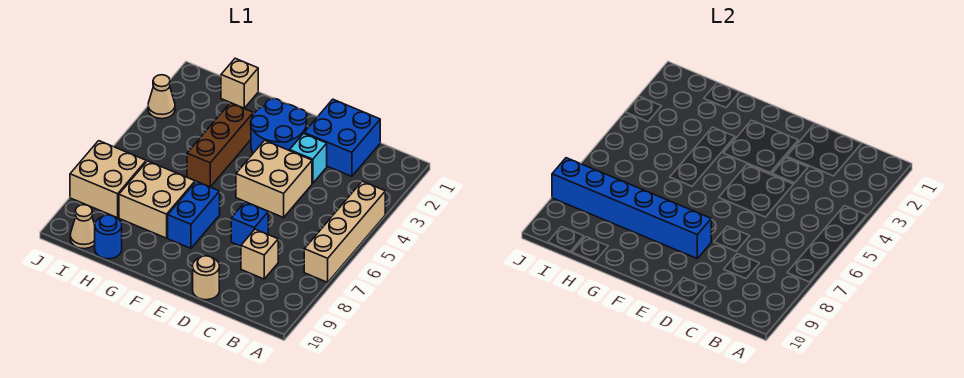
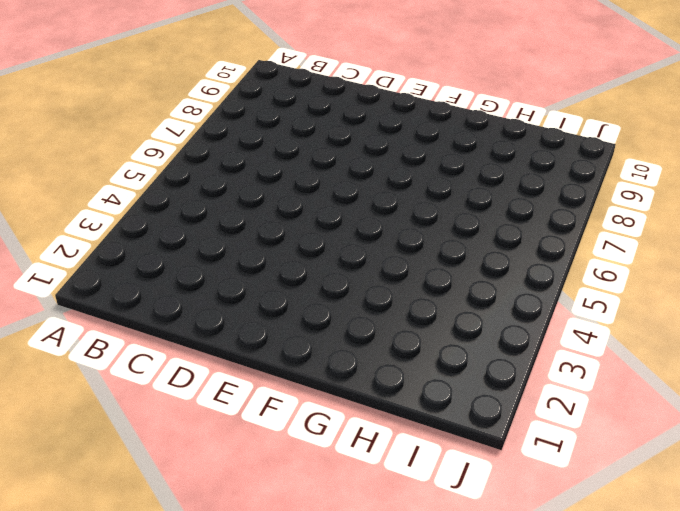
none -> tan 1x4 brick [304,181,385,282]
none -> blue 2x2 brick [304,99,380,176]
none -> tan 1x1 brick [241,229,278,279]

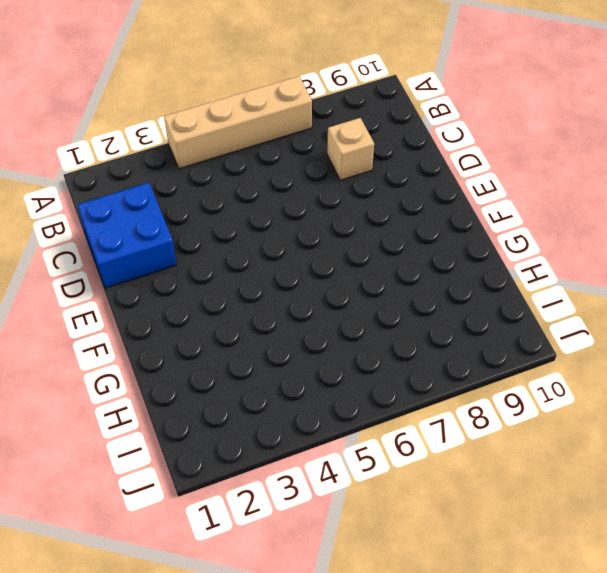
none -> cyan 1x1 brick [290,133,327,183]
none -> tan 2x2 brick [236,140,312,218]
none -> blue 1x1 brick [231,202,268,246]

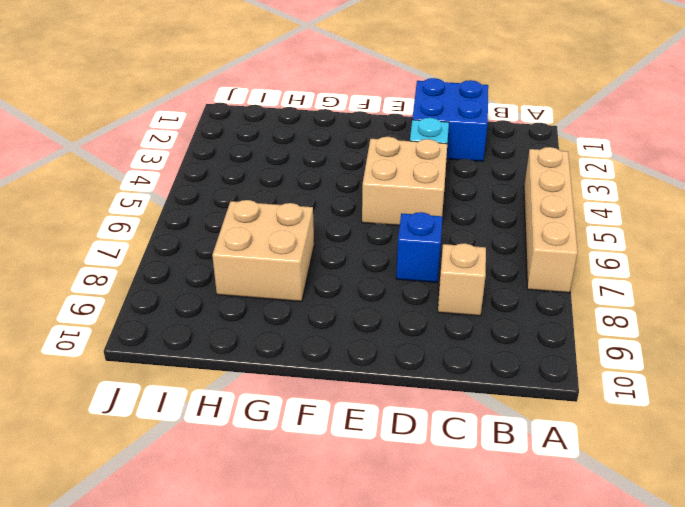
none -> tan 1x1 round brick [193,256,219,300]
none -> blue 2x2 round brick [251,99,307,153]
none -> blue 1x2 brick [168,181,220,248]

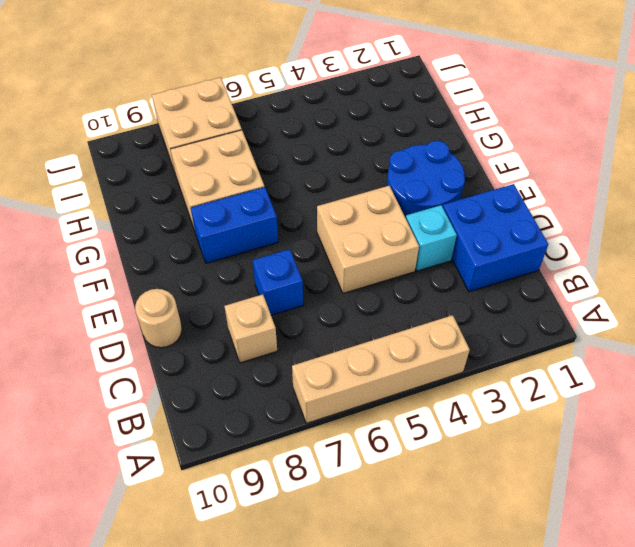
none -> brown 1x3 brick [187,103,253,187]
none -> tan 1x1 brick [221,58,258,108]
none -> blue 1x1 round brick [95,215,122,259]

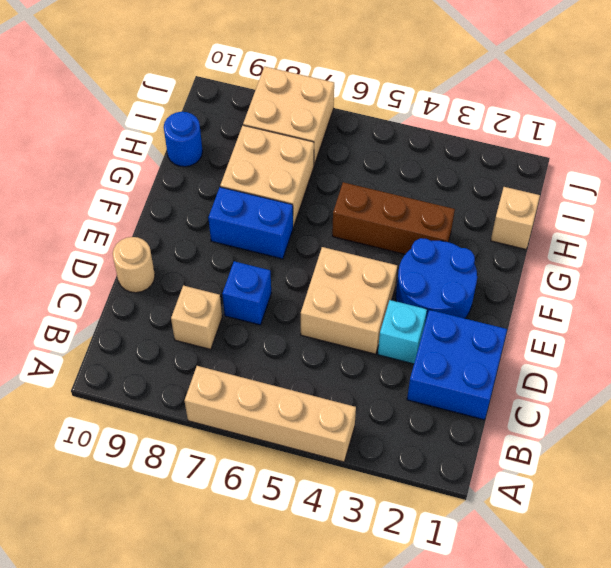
none -> tan 1x1 cone [70,205,95,249]
none -> tan 1x1 cone [148,75,175,119]
none -> blue 1x6 brick [552,158,711,258]

